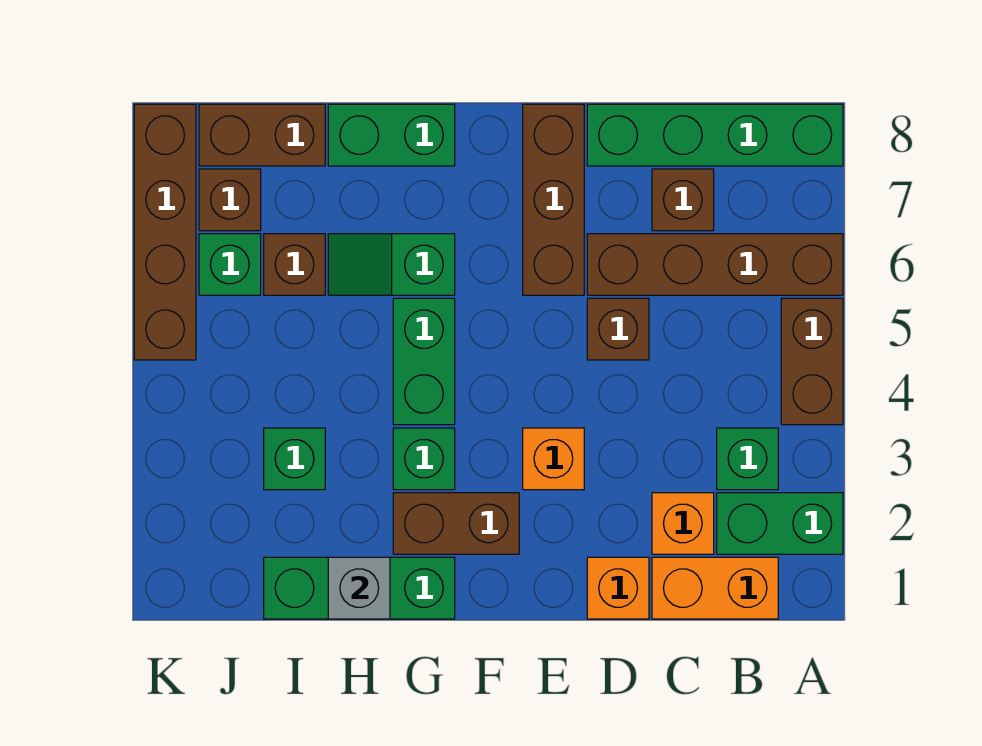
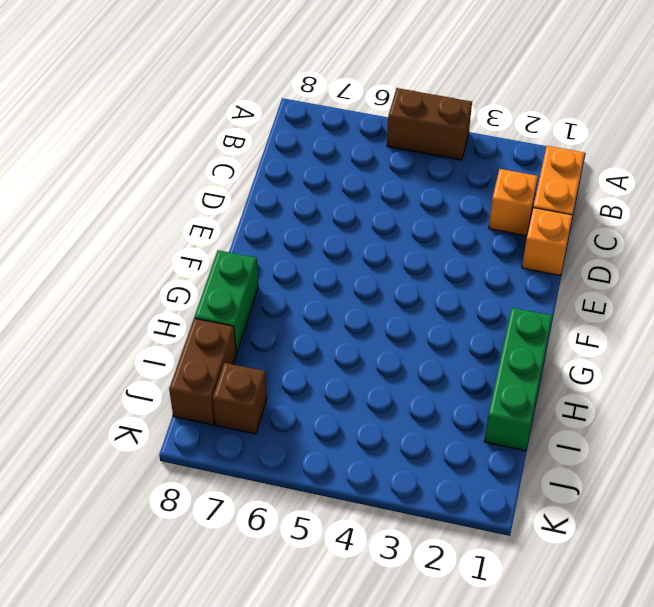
none -> green 1x2 brick [717,493,843,554]
none -> brown 1x4 brick [587,234,843,295]
none -> green 1x4 brick [587,104,843,166]

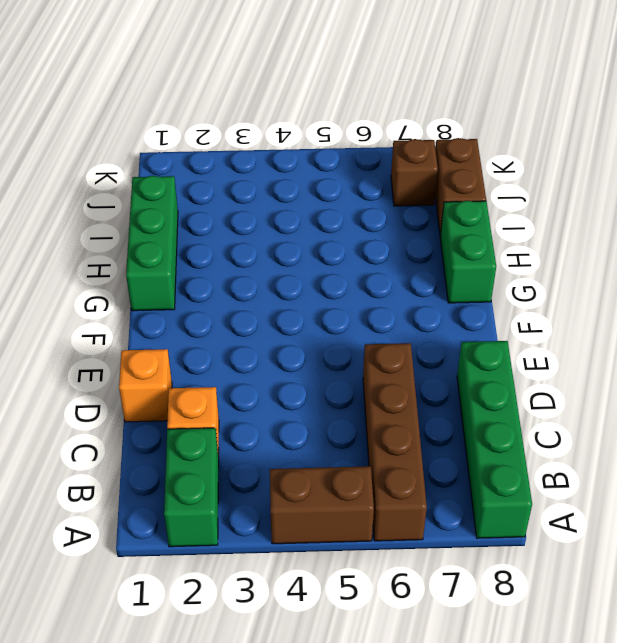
none -> orange 1x2 brick [652,557,778,619]
none -> green 1x1 brick [717,428,778,490]
none -> brown 1x1 brick [652,169,714,231]

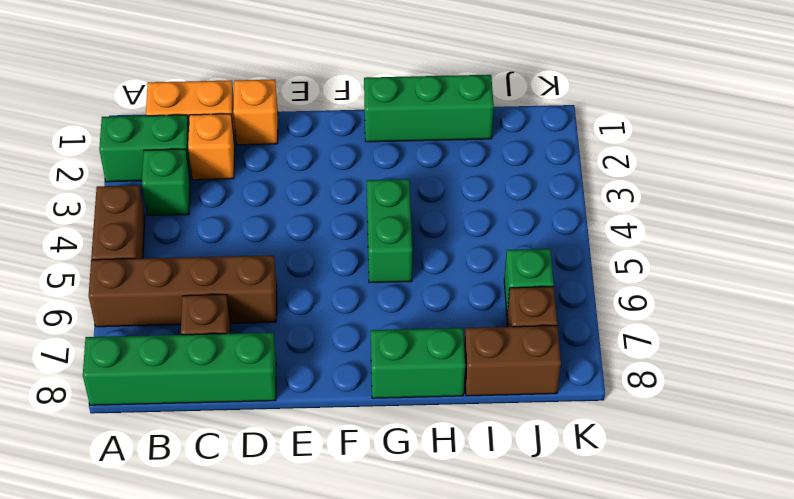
none -> brown 1x1 brick [587,298,649,360]
none -> orange 1x1 brick [523,428,584,490]
none -> brown 1x3 brick [523,104,584,295]

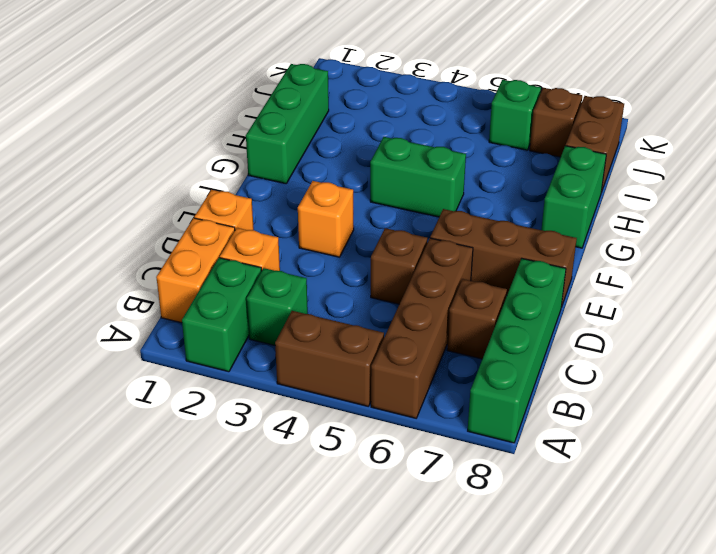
none -> brown 1x2 brick [393,493,519,554]
none -> green 1x1 brick [393,428,455,490]
none -> green 1x2 slope [328,234,455,295]

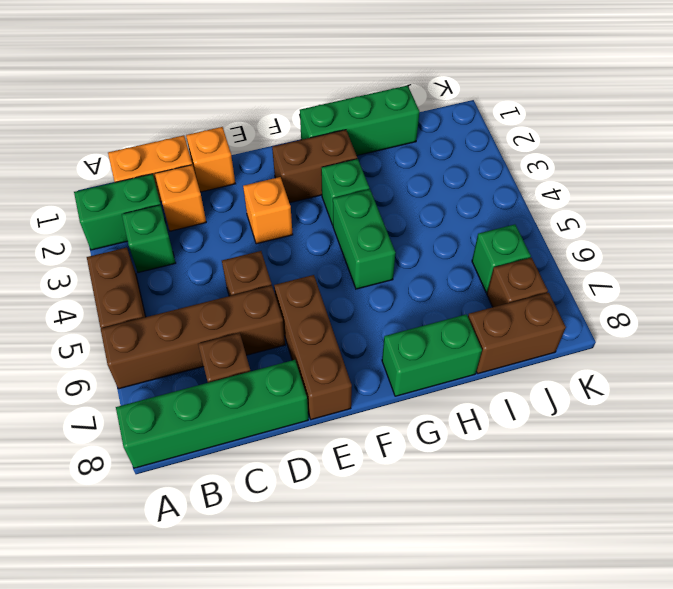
none -> green 1x2 slope [328,234,455,295]
none -> green 1x1 brick [264,428,325,490]
none -> brown 1x1 brick [264,234,325,295]

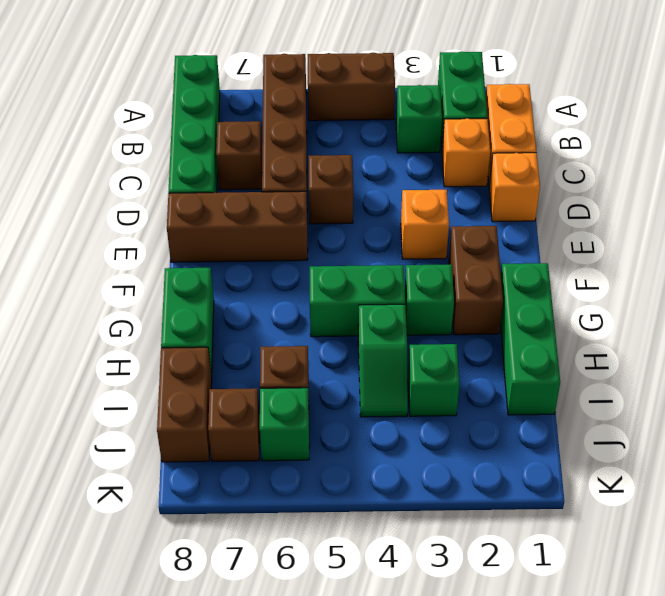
green 1x2 slope [358,304,408,417] -> green 1x2 slope moved to [328,234,455,295]
none -> brown 1x4 brick [134,104,196,360]
none -> grey 1x1 brick [328,557,390,619]

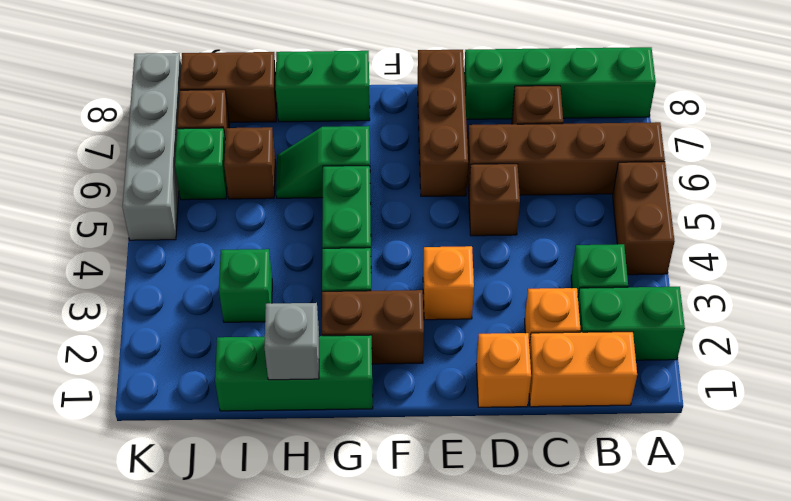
grey 1x4 brick [122,53,181,240] -> brown 1x4 brick [134,104,196,360]

